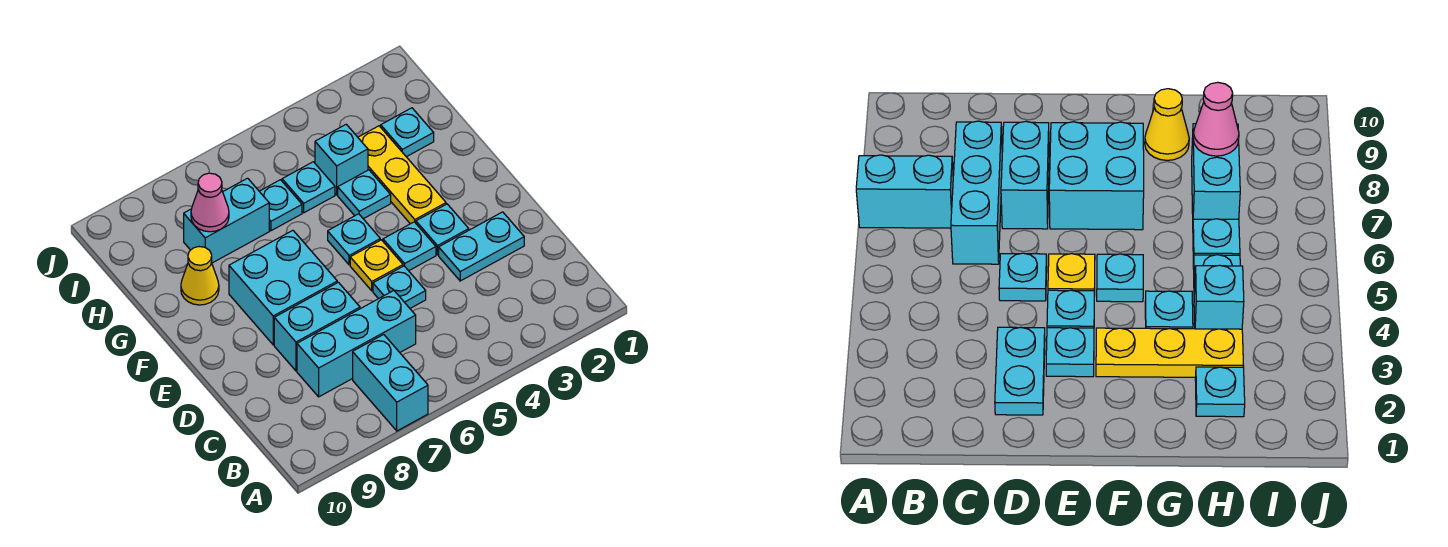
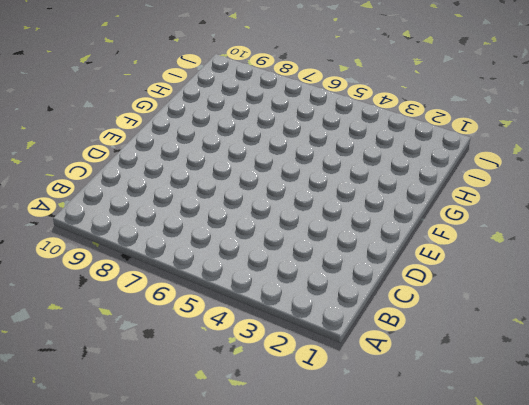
none -> cyan 1x2 brick [353,335,428,431]
none -> cyan 1x3 brick [297,291,416,397]
none -> cyan 1x2 plate [439,212,524,281]

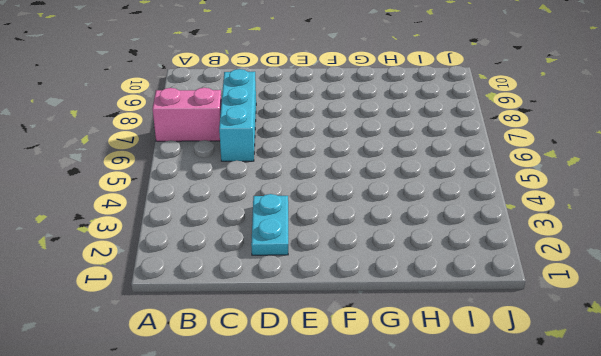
pink 1x2 brick [153,88,222,141] -> cyan 1x2 brick [353,335,428,431]
none -> cyan 1x1 plate [373,266,426,308]
none -> cyan 1x2 brick [274,282,360,371]
none -> cyan 1x1 plate [416,204,469,255]

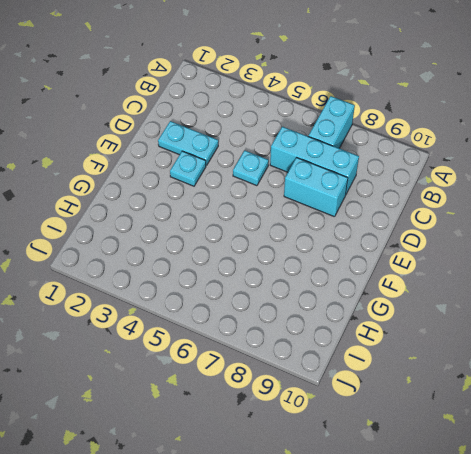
none -> cyan 1x1 plate [383,222,436,271]
none -> yellow 1x1 plate [350,240,403,291]
none -> cyan 2x2 brick [229,230,337,345]

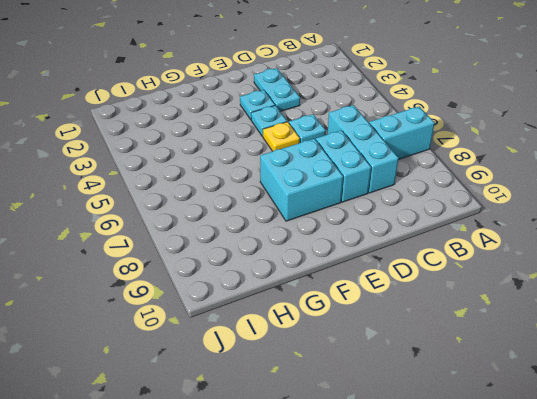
none -> yellow 1x3 plate [358,126,446,224]
none -> cyan 1x1 plate [328,214,380,265]
none -> cyan 1x1 plate [338,170,391,219]

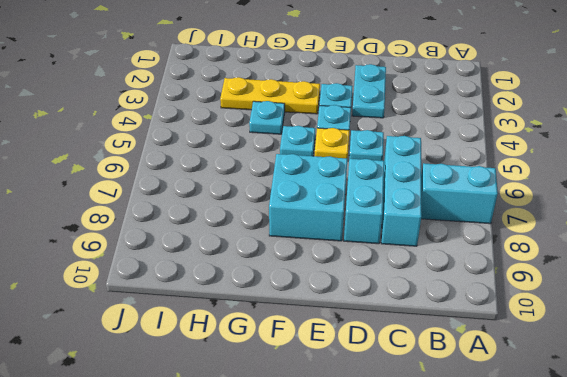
none -> yellow 1x1 cone [181,247,219,305]
none -> cyan 1x1 plate [381,108,434,157]
none -> cyan 1x1 brick [315,124,368,195]

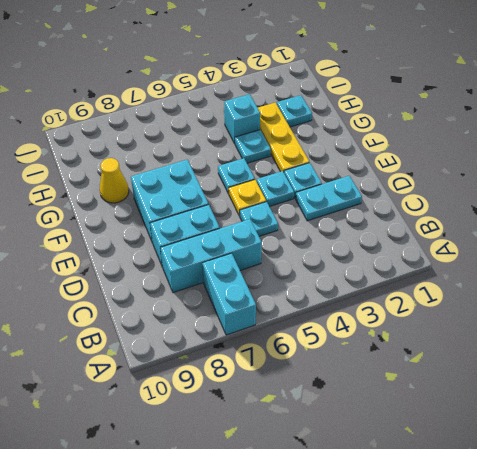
none -> cyan 1x1 plate [282,162,335,213]
none -> cyan 1x1 plate [259,180,302,231]
none -> cyan 1x2 brick [184,178,269,263]

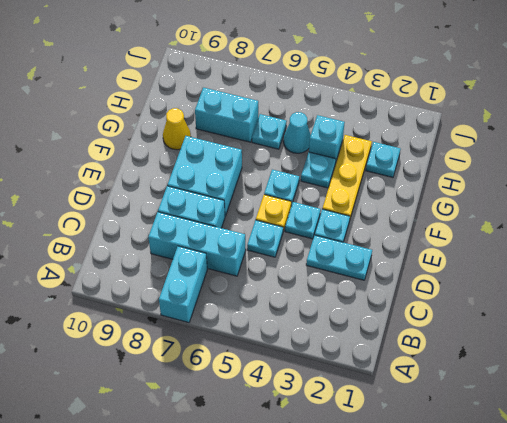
cyan 1x1 cone [283,112,311,153] -> cyan 1x1 plate [282,162,335,213]
none -> pink 1x1 cone [191,173,229,232]

